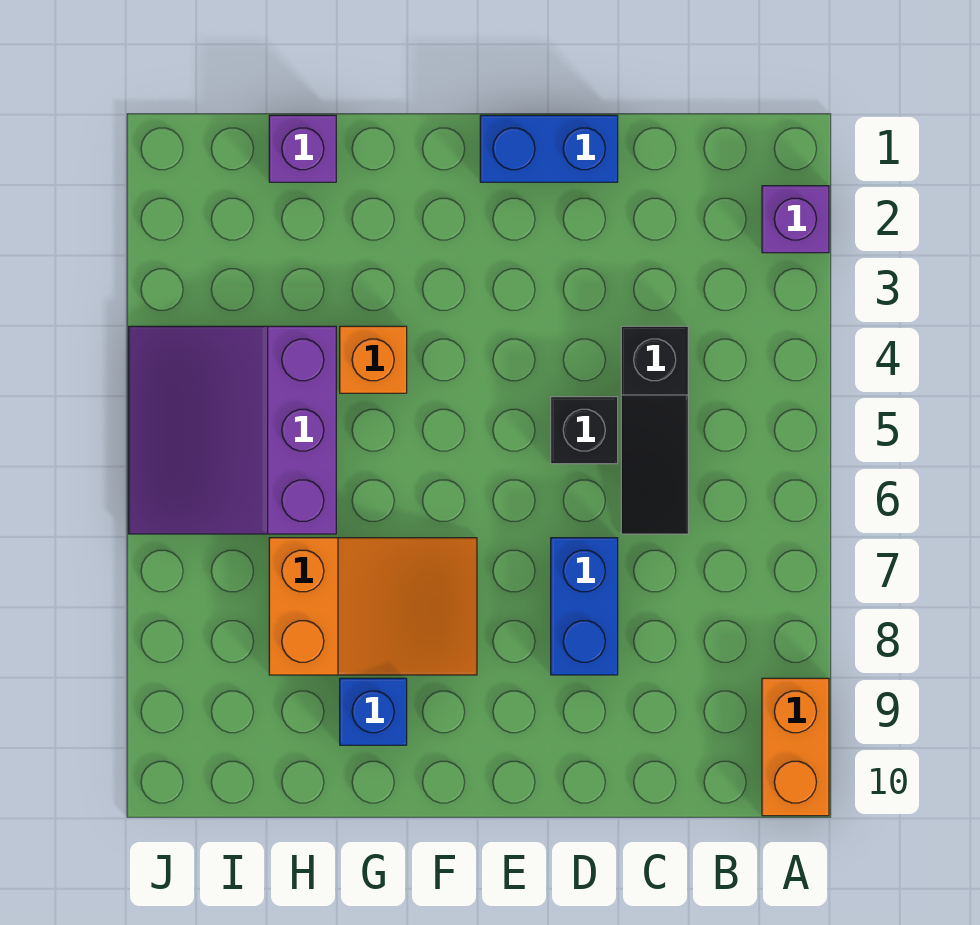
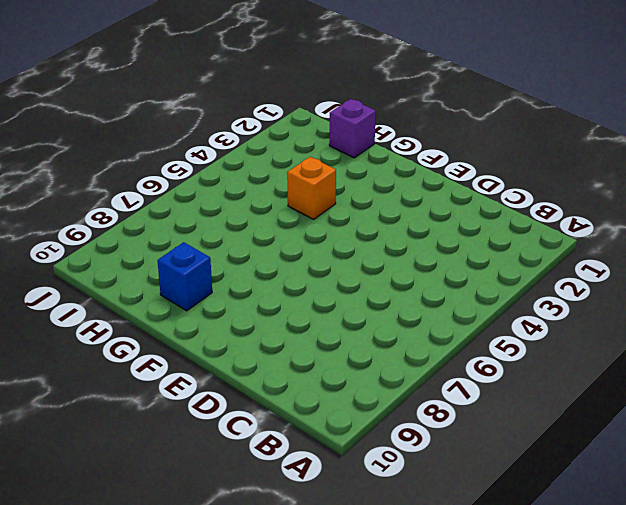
none -> purple 1x1 brick [762,186,829,253]
none -> orange 1x2 brick [762,678,829,816]

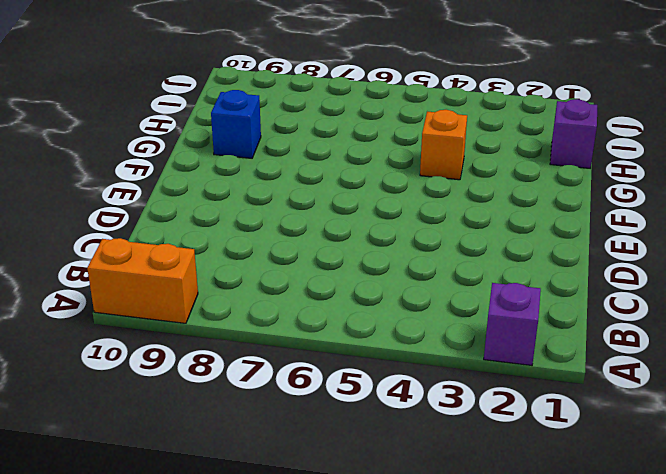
none -> black 1x3 slope [621,326,688,534]
none -> blue 1x2 brick [480,115,618,182]

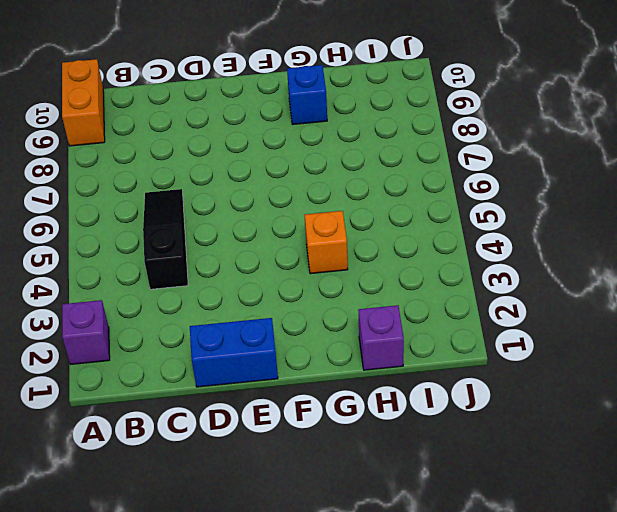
none -> black 1x1 brick [551,397,618,464]
none -> blue 1x2 brick [551,538,618,675]

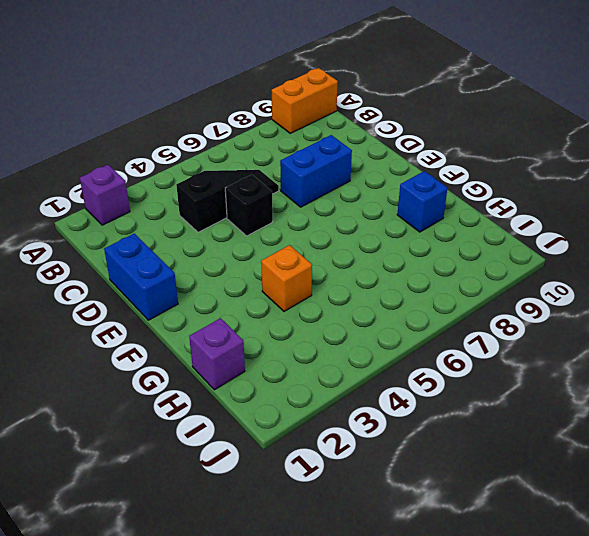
none -> orange 2x3 slope [269,538,477,675]
none -> purple 3x3 slope [129,326,336,534]

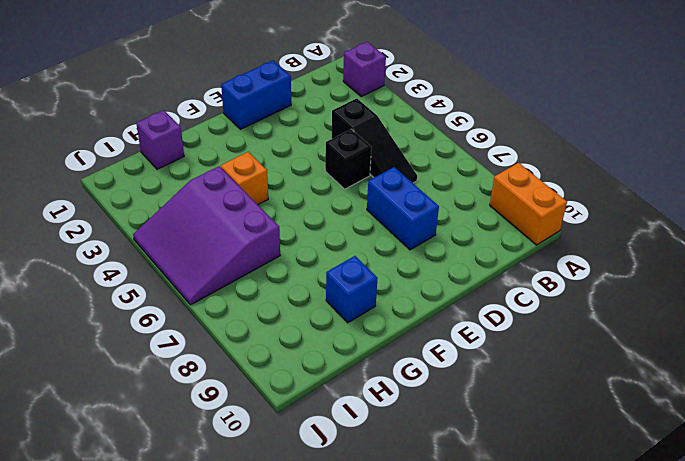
none -> orange 2x3 slope [269,538,477,675]

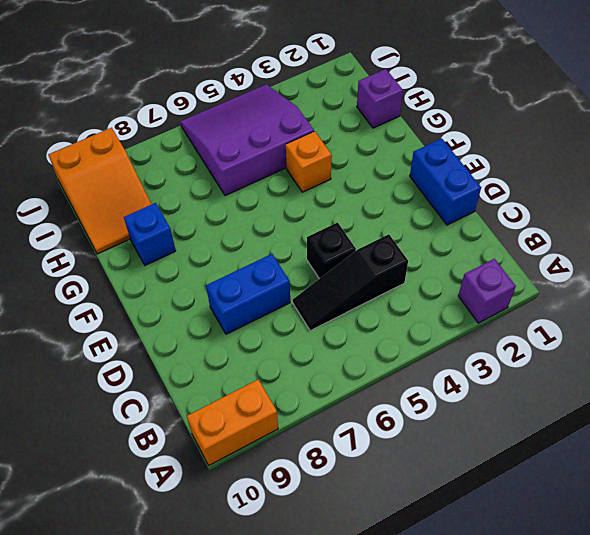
orange 2x3 slope [48,128,151,254] -> orange 2x3 slope moved to [269,538,477,675]

